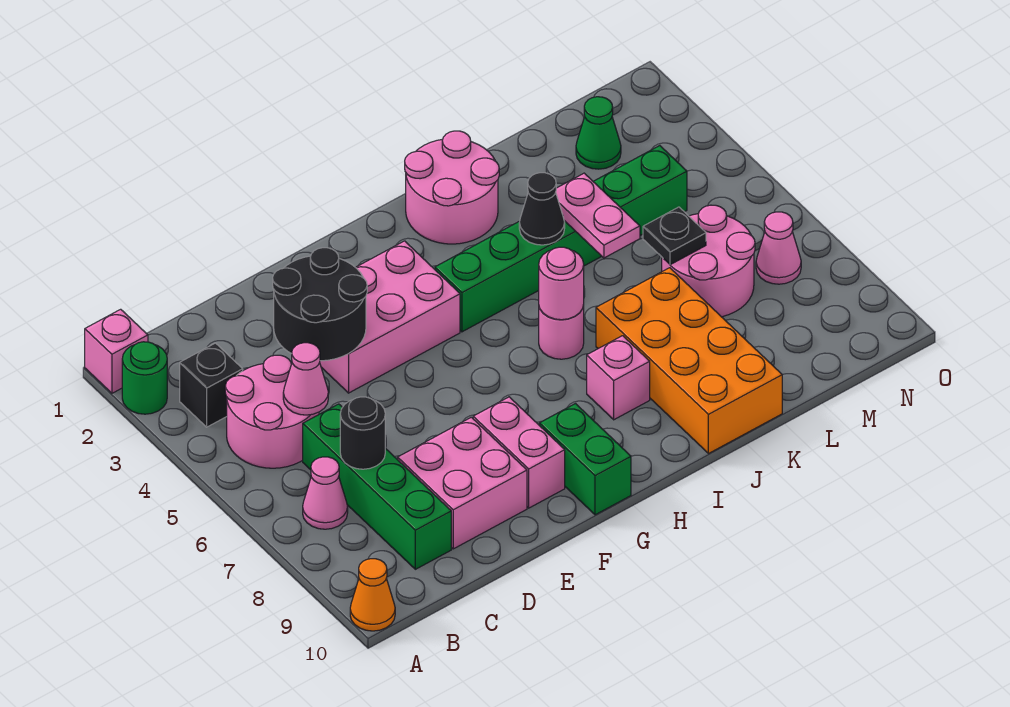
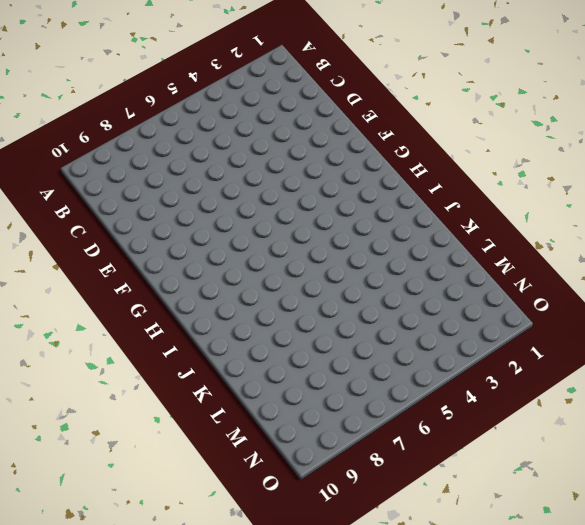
none -> pink 1x1 brick [85,309,148,393]
none -> green 1x1 round brick [122,342,167,414]
none -> orange 1x1 cone [350,559,395,631]

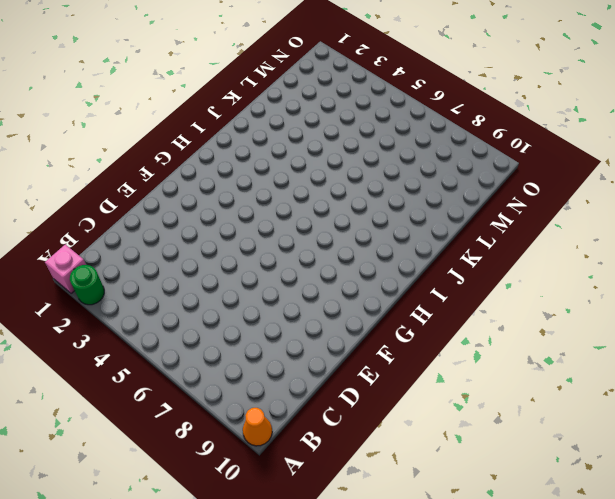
none -> black 1x1 brick [180,343,243,427]
none -> pink 2x2 round brick [225,355,319,468]
none -> pink 1x1 cone [303,457,348,529]

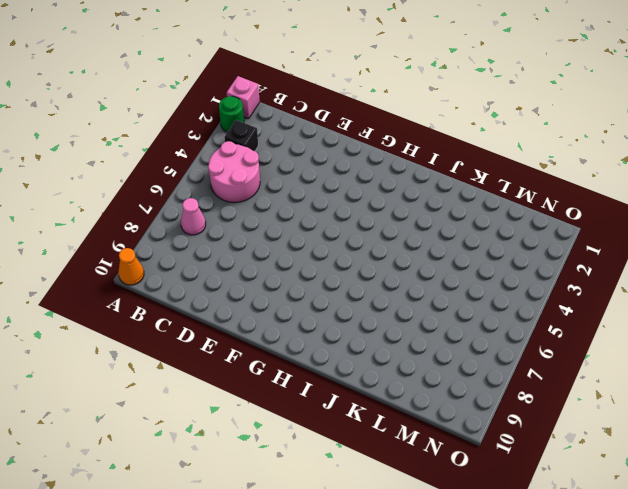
none -> green 1x4 brick [303,404,451,569]
none -> pink 2x2 brick [398,417,527,549]
none -> pink 2x3 brick [320,241,460,393]

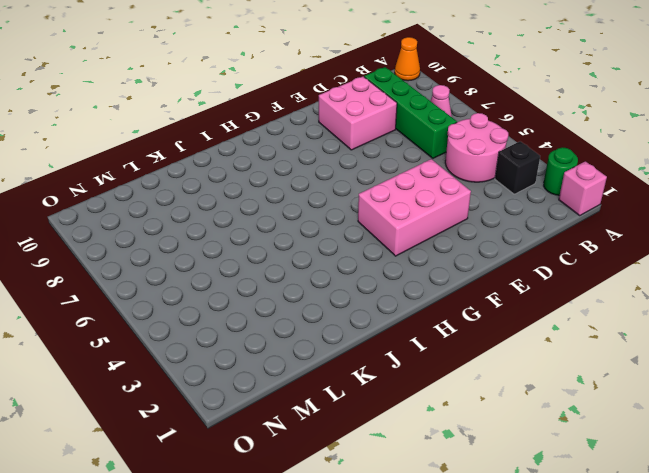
none -> pink 1x2 brick [473,397,565,508]
none -> green 1x2 brick [539,404,631,515]
none -> green 1x6 brick [435,146,687,332]

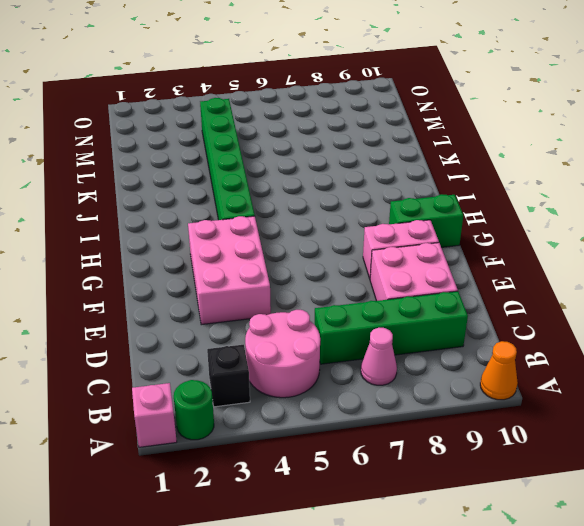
none -> pink 2x2 round brick [405,131,499,244]
none -> pink 1x1 round brick [539,305,584,359]
none -> pink 1x1 brick [587,336,650,420]

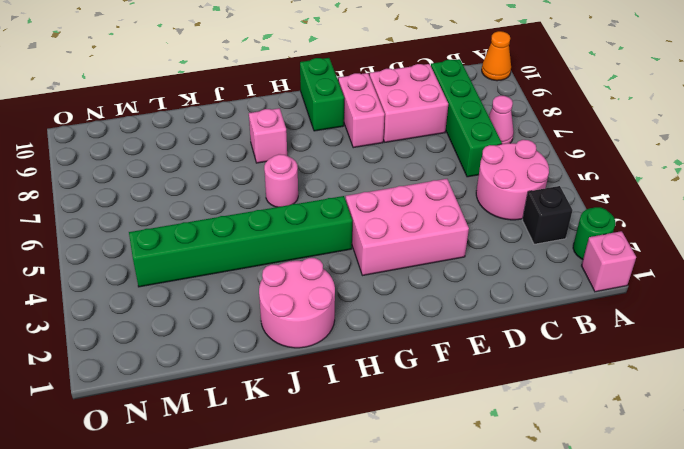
none -> orange 2x4 brick [596,268,782,454]
none -> pink 2x2 round brick [662,205,755,317]
none -> green 1x1 cone [576,97,621,169]

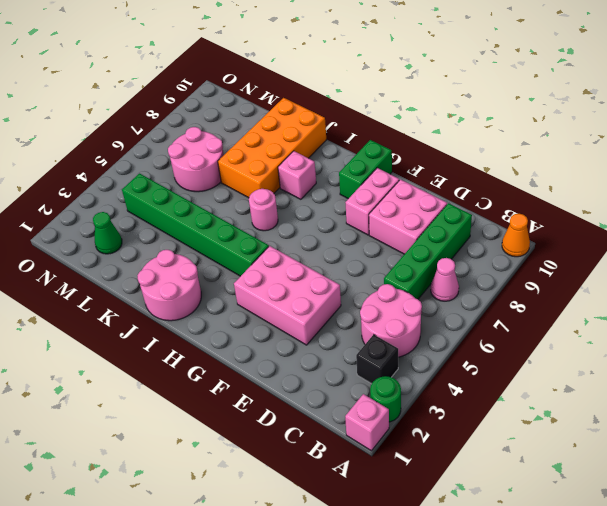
none -> pink 1x1 cone [756,212,801,284]
none -> pink 1x1 cone [283,343,328,415]
none -> black 1x1 round brick [340,397,385,469]

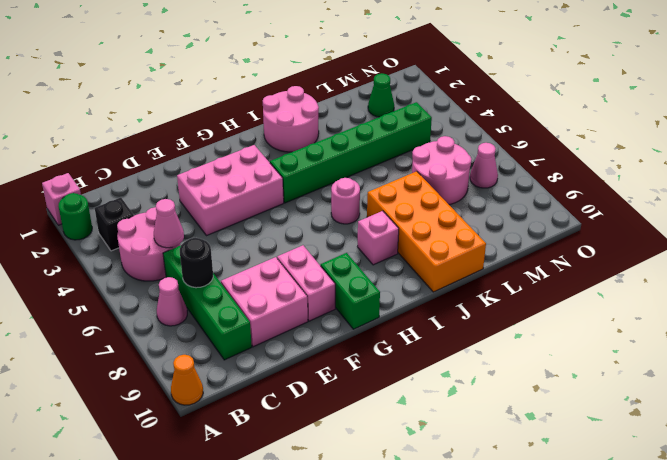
none -> black 2x2 round brick [273,248,367,361]
none -> pink 1x1 round brick [539,247,584,320]
none -> black 1x1 cone [519,173,565,245]

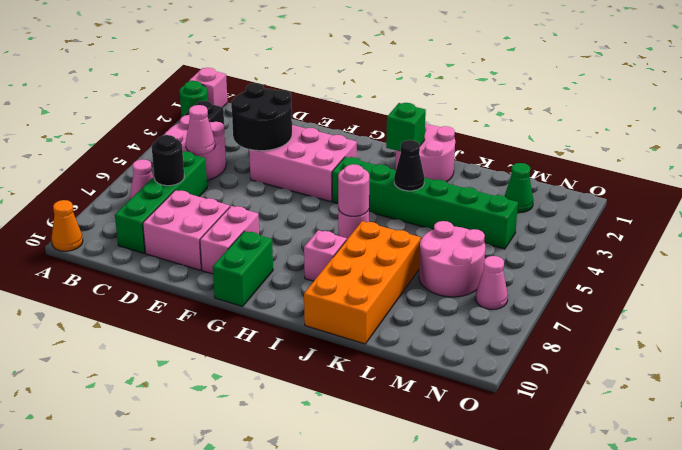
green 1x1 brick [386,103,426,151] -> none
none -> pink 1x2 plate [556,173,640,258]
none -> black 1x1 plate [643,207,706,265]

